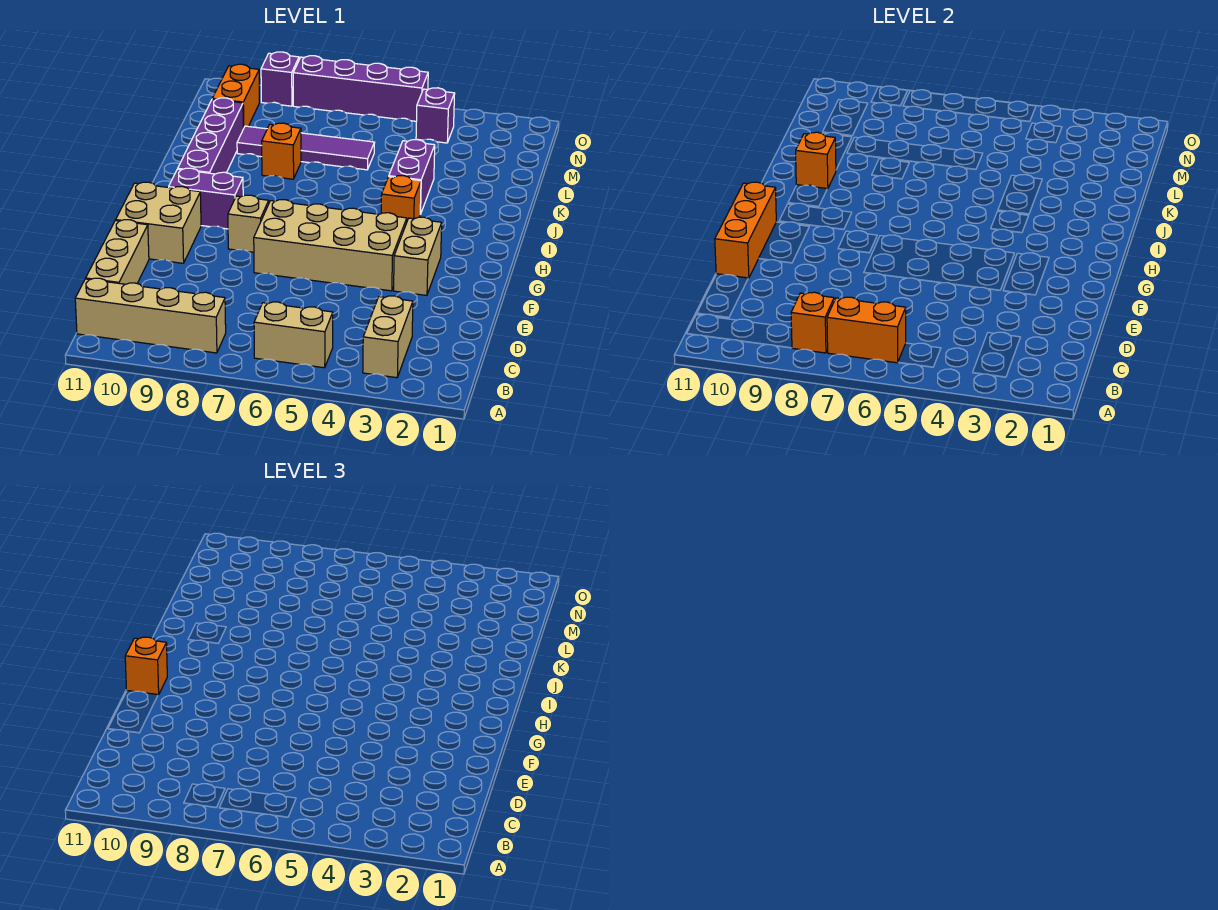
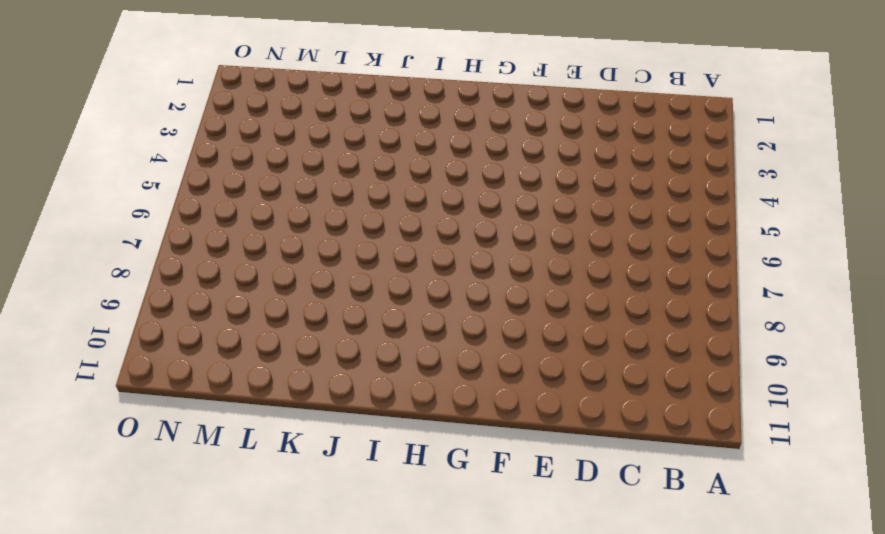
none -> tan 1x2 brick [363,296,413,378]
none -> tan 1x2 brick [254,302,333,368]
none -> tan 1x4 brick [75,278,226,353]

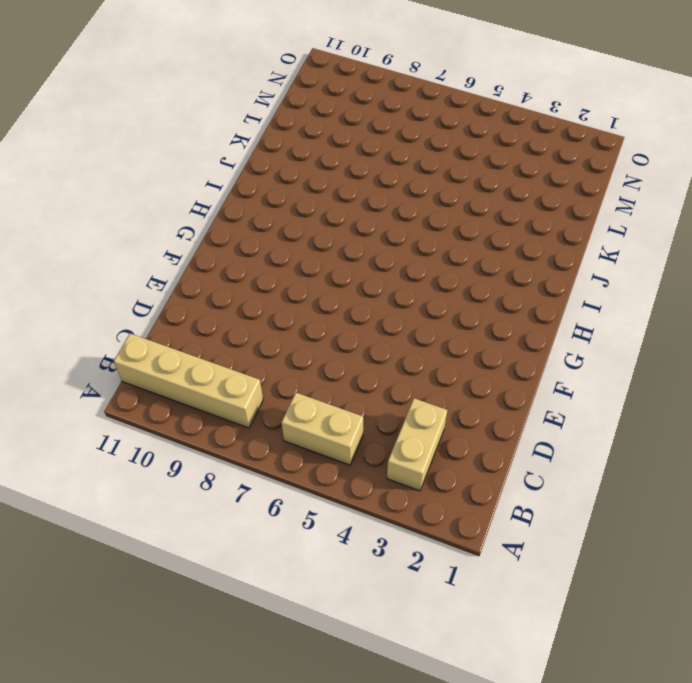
none -> tan 1x3 brick [86,220,149,284]
none -> tan 1x2 brick [394,217,442,295]
none -> tan 2x4 brick [254,200,407,291]

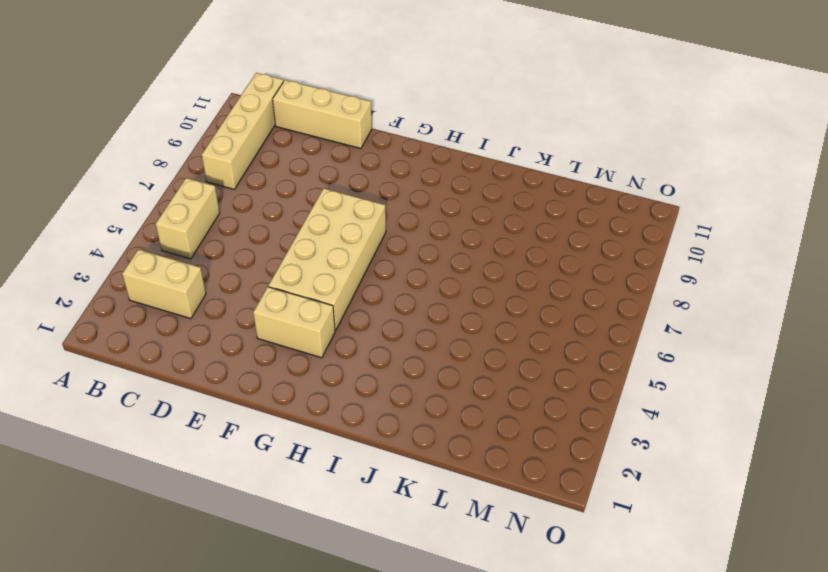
none -> tan 2x2 brick [116,182,201,263]
none -> tan 1x1 brick [228,195,269,252]
none -> purple 1x2 brick [169,168,243,229]

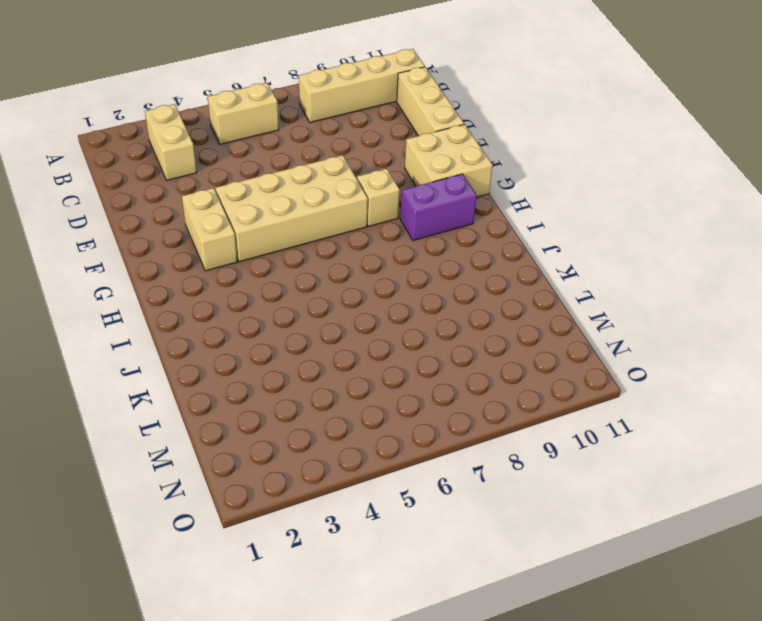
none -> orange 1x1 brick [381,176,421,221]
none -> purple 1x4 brick [178,98,243,174]
none -> purple 1x2 brick [389,140,435,214]

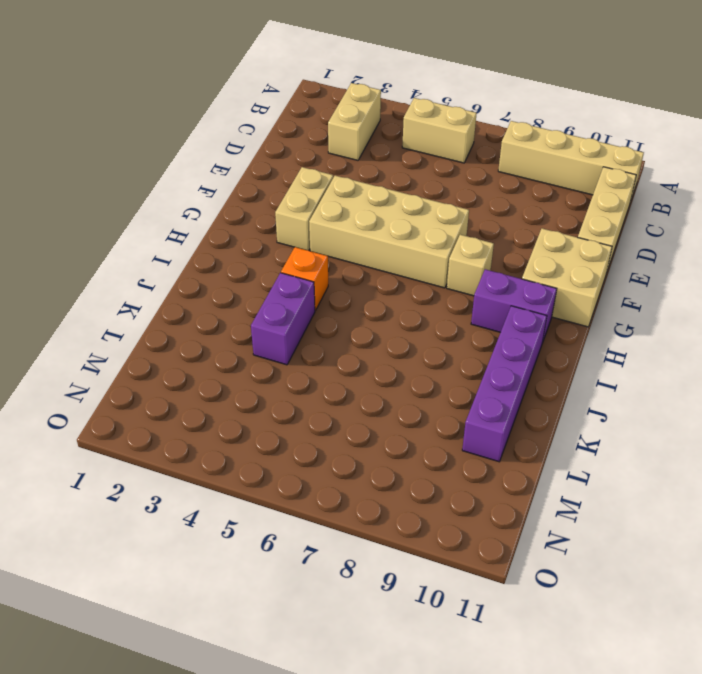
none -> orange 1x1 brick [262,123,301,179]
none -> purple 1x4 tile [237,126,375,170]
none -> orange 1x2 brick [212,64,259,129]

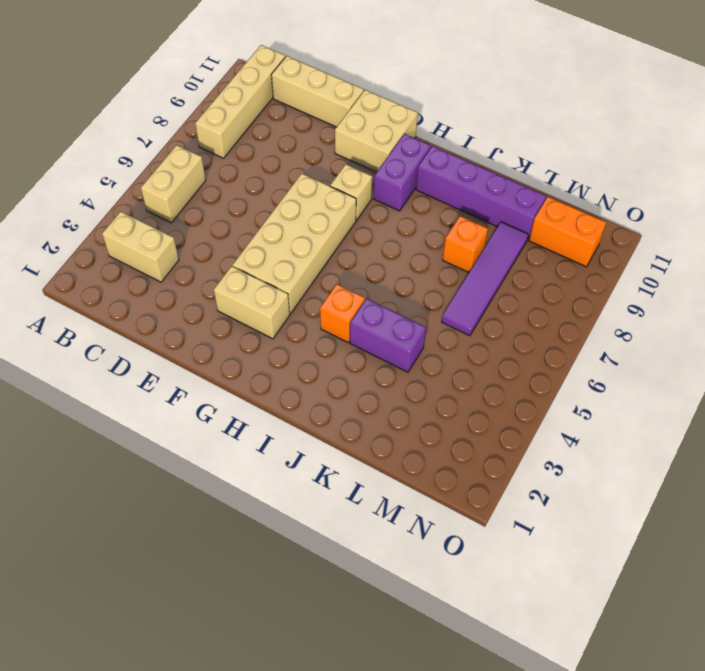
none -> purple 1x1 brick [416,88,455,143]
none -> purple 1x4 brick [293,56,428,121]
none -> purple 1x1 brick [261,52,299,106]

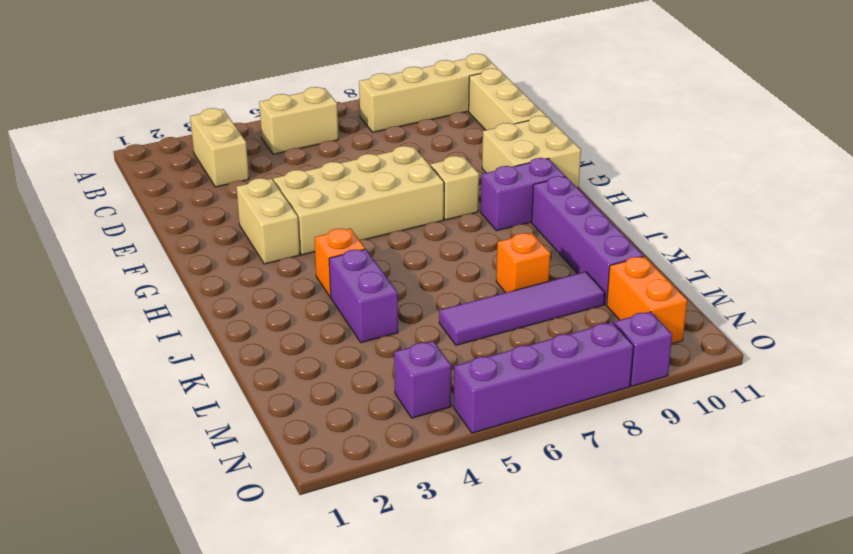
none -> orange 1x2 brick [827,297,906,363]
none -> orange 1x1 brick [791,292,834,353]
none -> orange 1x3 brick [715,182,776,278]

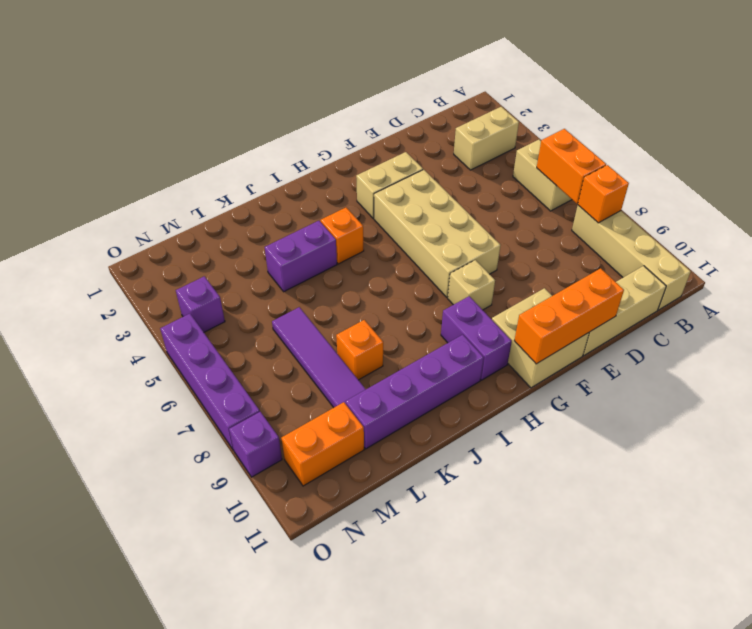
none -> orange 1x1 brick [796,132,836,189]
none -> orange 1x1 brick [125,637,167,695]

